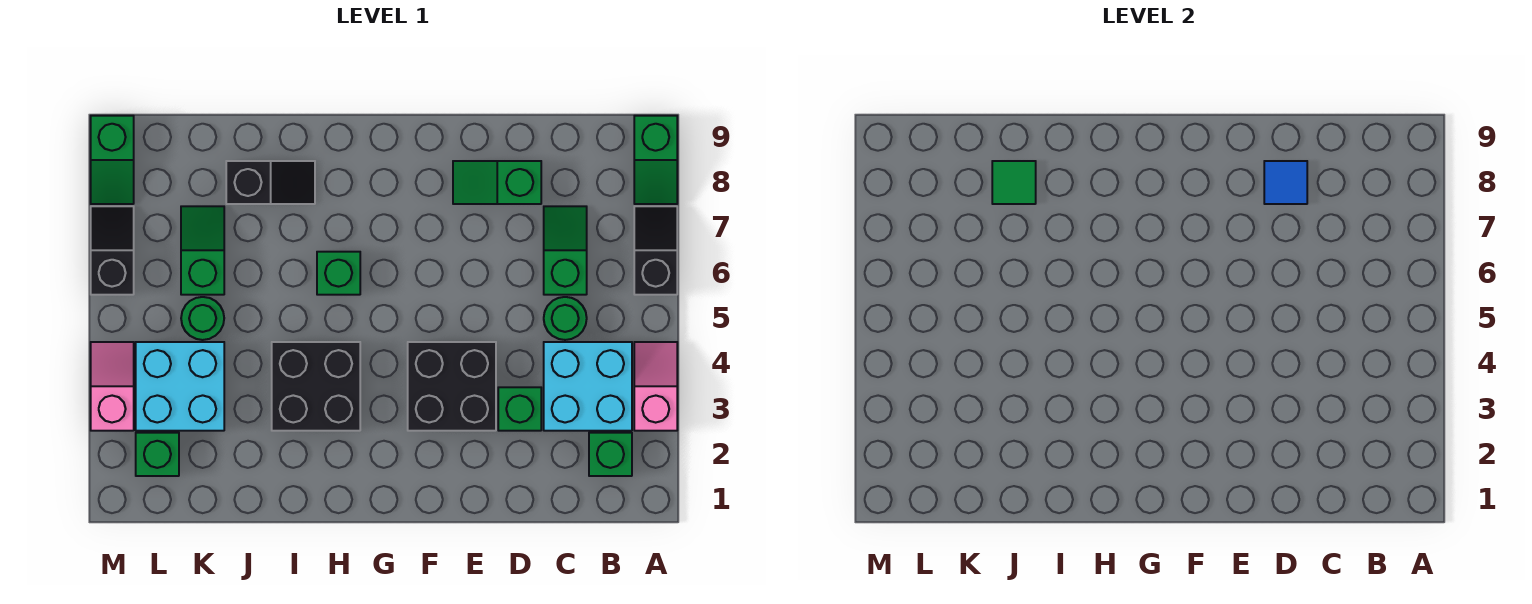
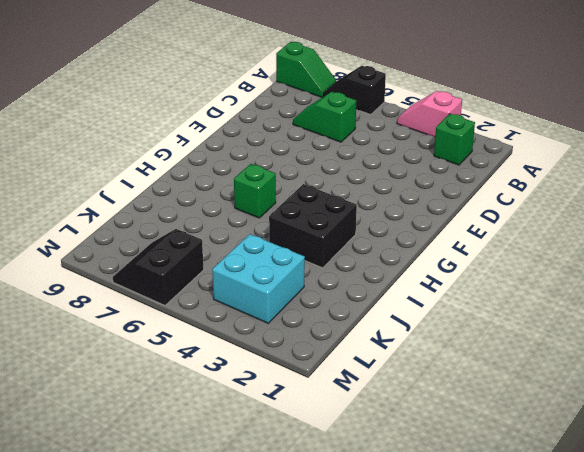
black 2x2 slope [113,229,204,305] -> black 1x2 slope [91,206,134,295]
none -> cyan 2x2 brick [544,342,632,431]
none -> green 1x1 round brick [544,297,587,340]
none -> green 1x1 brick [498,387,541,431]

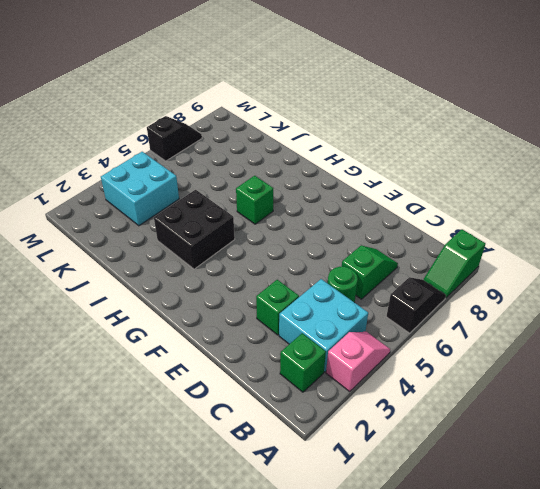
none -> green 1x2 slope [453,161,541,204]
none -> black 2x2 brick [408,342,496,431]
none -> black 1x2 slope [226,161,315,204]

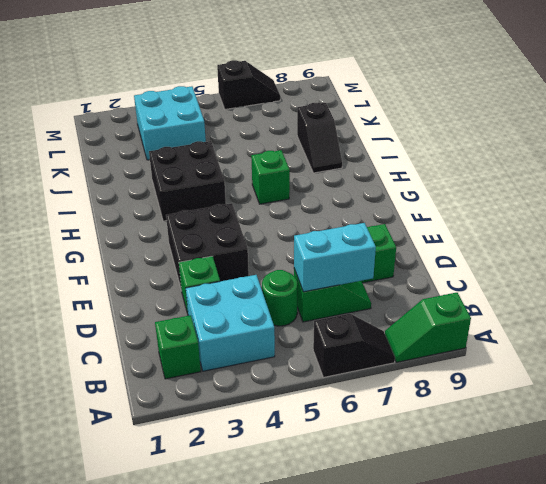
cyan 1x2 brick [294,223,376,292] -> none
none -> pink 1x2 slope [634,342,677,431]
none -> green 1x1 round brick [181,297,224,340]
none -> green 1x2 slope [181,206,224,295]

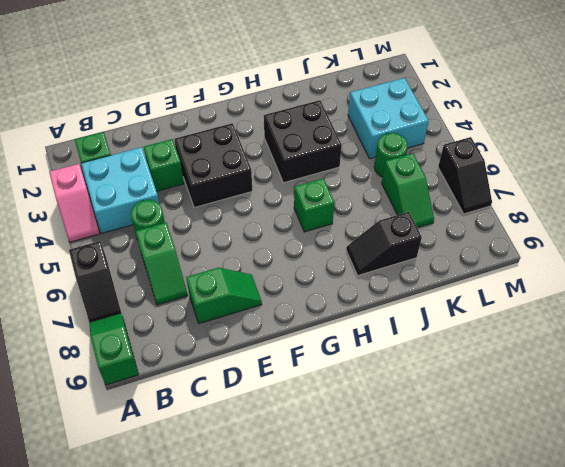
none -> green 1x1 brick [136,433,179,476]
none -> pink 1x2 slope [91,342,134,431]
none -> green 1x2 slope [91,116,134,204]

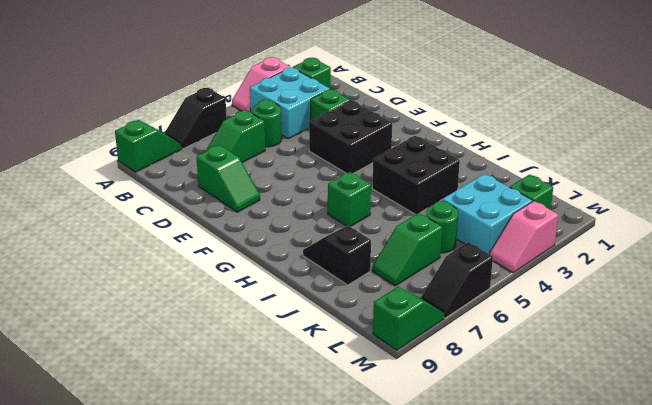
none -> blue 1x1 tile [1264,161,1307,204]
none -> green 1x1 tile [992,161,1036,204]

